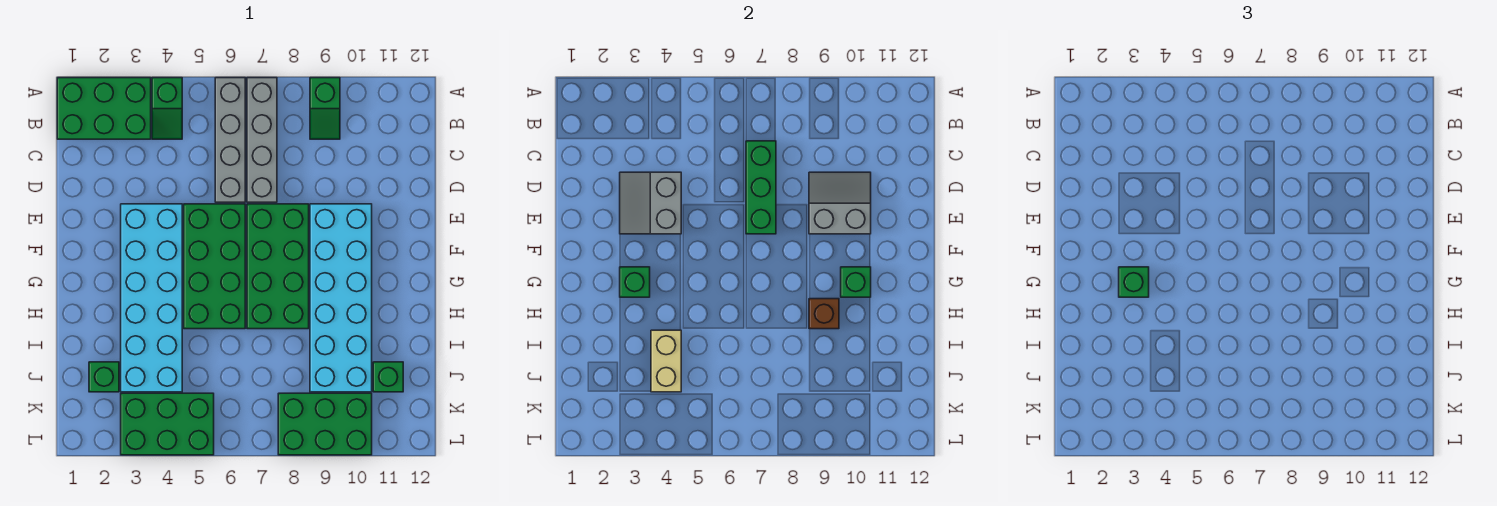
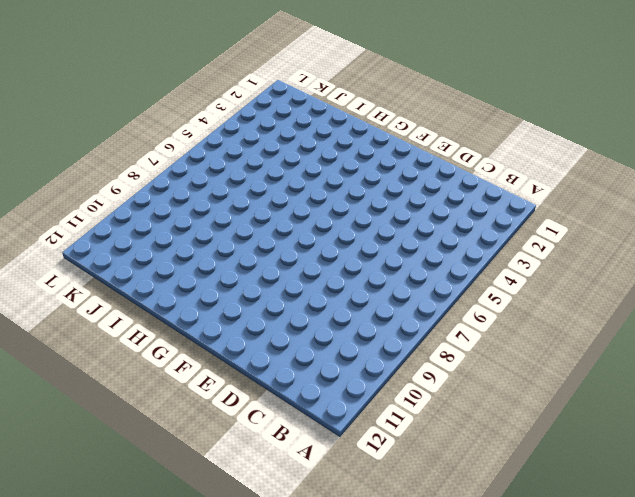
none -> green 2x3 brick [57,78,151,139]
none -> green 1x2 slope [152,78,182,139]
none -> grey 1x4 brick [215,78,245,202]

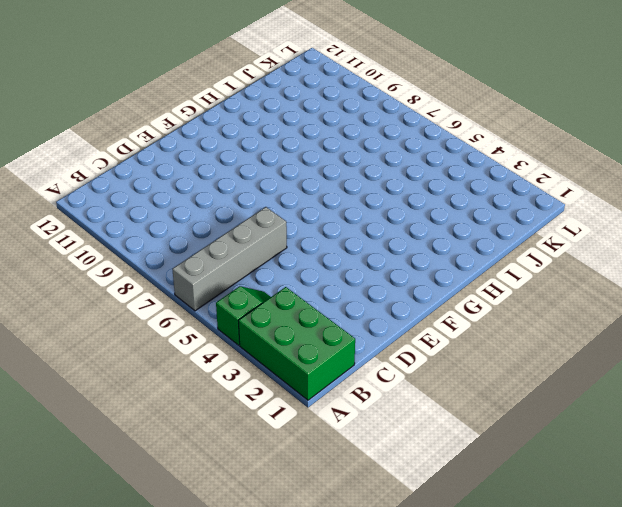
none -> grey 1x4 brick [247,78,277,202]
none -> green 1x2 slope [310,78,340,139]
none -> cyan 2x6 brick [121,204,182,392]

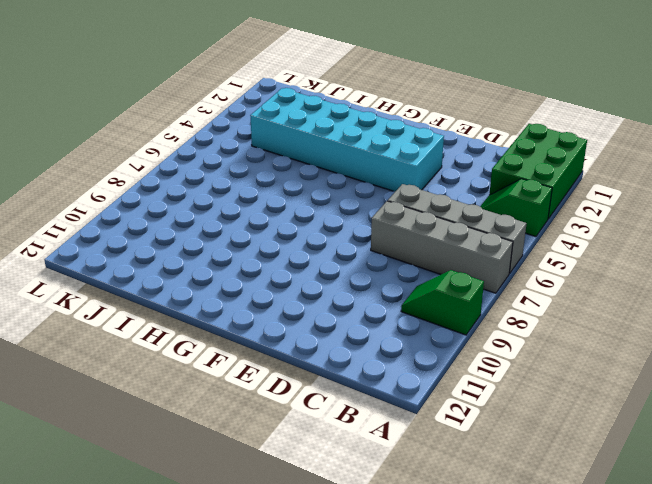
none -> green 2x4 brick [184,204,245,329]
none -> green 2x4 brick [247,204,309,329]
none -> cyan 2x6 brick [310,204,372,392]

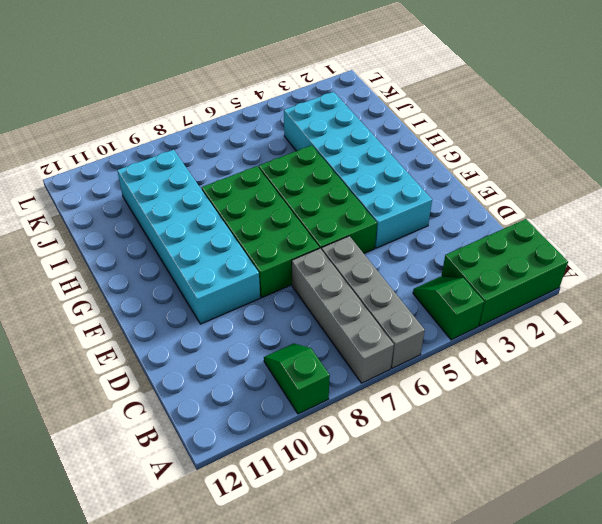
none -> green 1x1 brick [89,362,119,392]
none -> green 1x1 brick [373,362,403,392]
none -> green 2x3 brick [121,393,214,455]

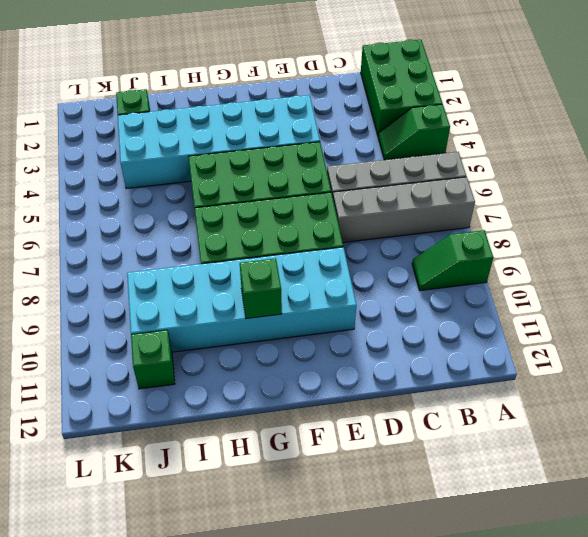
none -> green 2x3 brick [121,393,214,455]
none -> green 2x3 brick [278,393,372,455]
none -> green 1x3 brick [746,141,776,234]

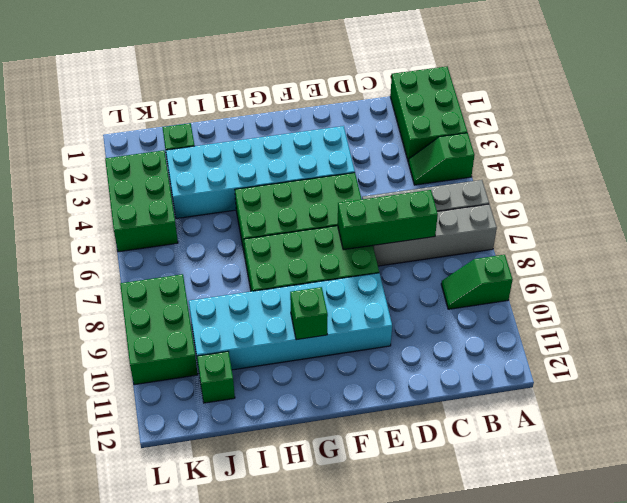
none -> grey 2x2 slope [620,172,681,234]
none -> grey 2x2 slope [809,172,871,234]
none -> green 1x1 brick [620,267,650,297]

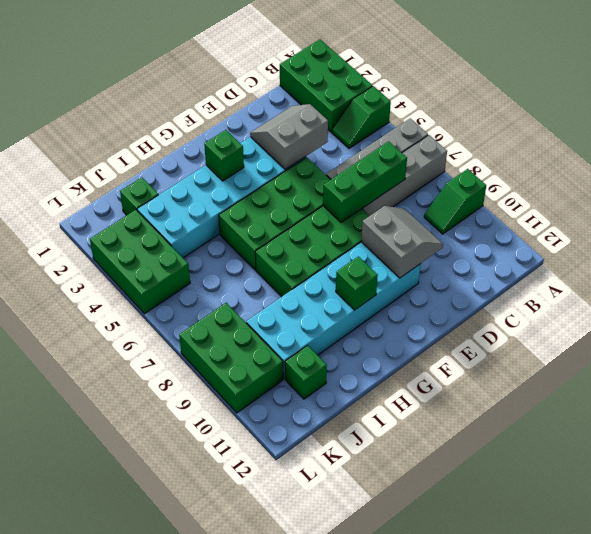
none -> brown 1x1 brick [809,299,839,329]
none -> tan 1x2 brick [651,330,681,392]
none -> green 1x1 brick [1119,267,1149,297]

